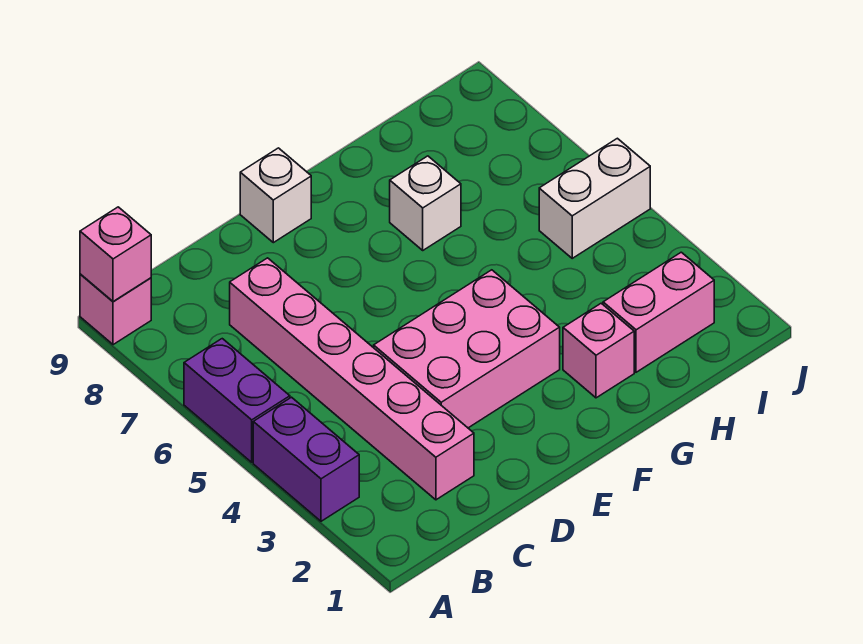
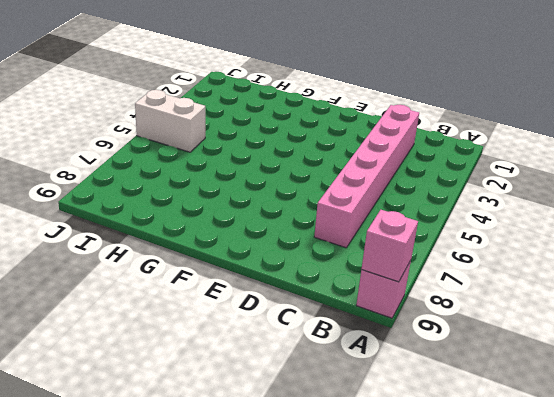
none -> purple 1x2 brick [253,397,359,521]
none -> purple 1x2 brick [184,339,290,462]

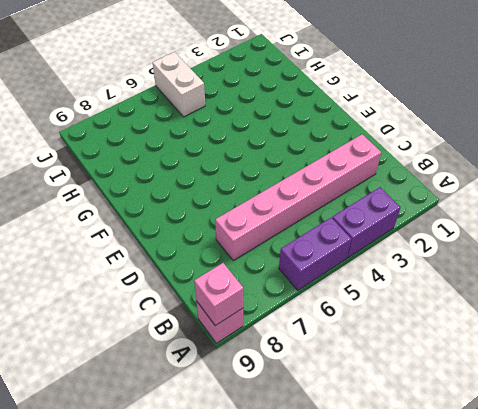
none -> pink 2x3 brick [374,270,560,428]
none -> white 1x1 brick [240,148,311,243]

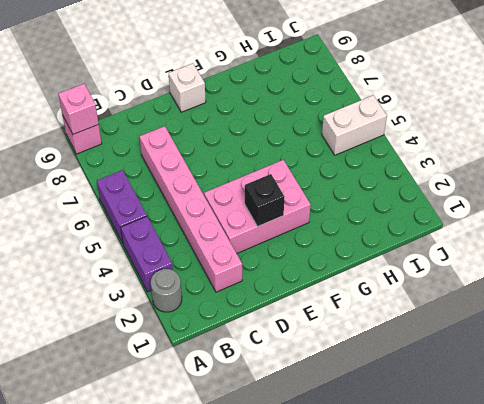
grey 1x1 round brick [151,269,182,312] -> none
black 1x1 brick [245,174,284,226] -> none
none -> pink 1x1 brick [563,303,634,398]
none -> white 1x1 brick [390,156,461,250]

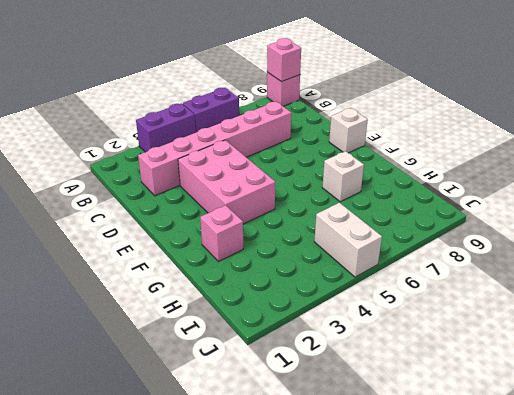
none -> pink 1x2 brick [603,252,714,372]

